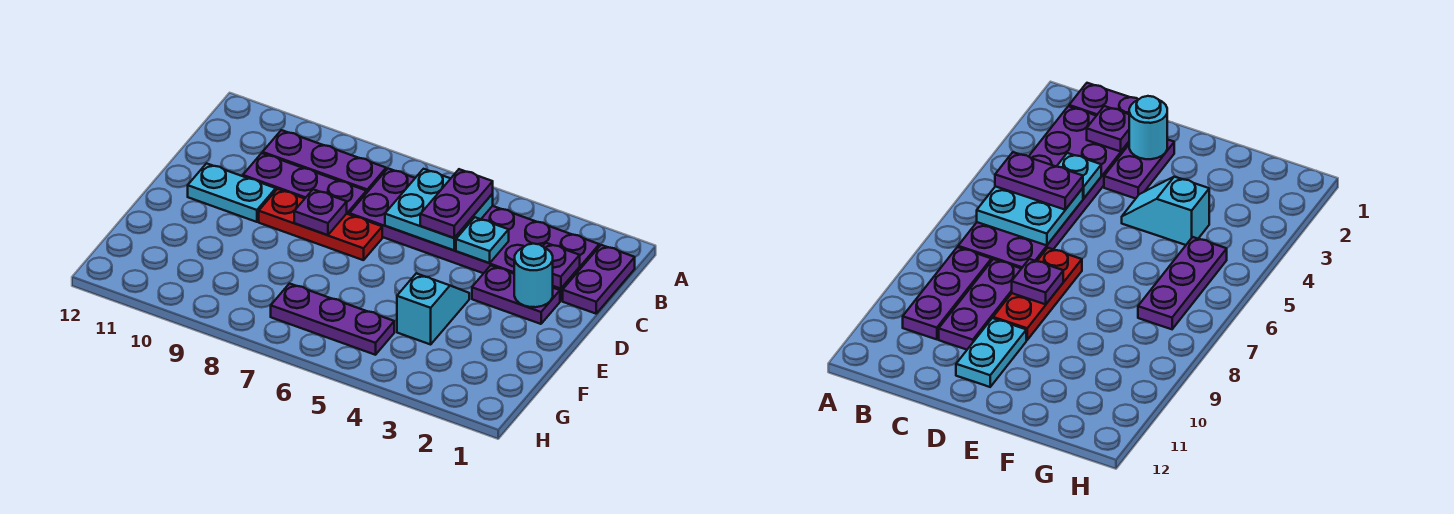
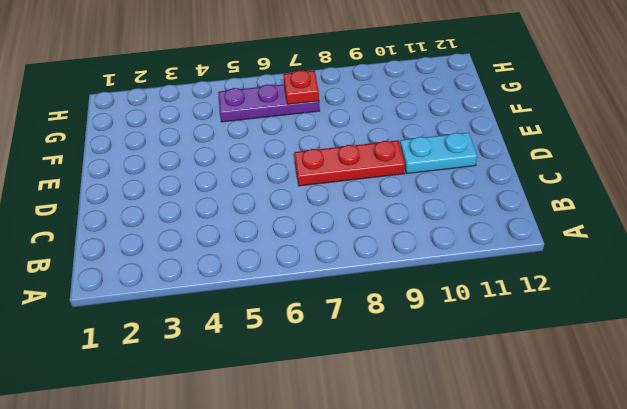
red 1x1 plate [283,70,319,104] -> none
none -> purple 1x2 plate [563,245,635,314]
none -> purple 2x6 plate [349,169,599,301]
none -> purple 1x3 plate [263,130,386,193]

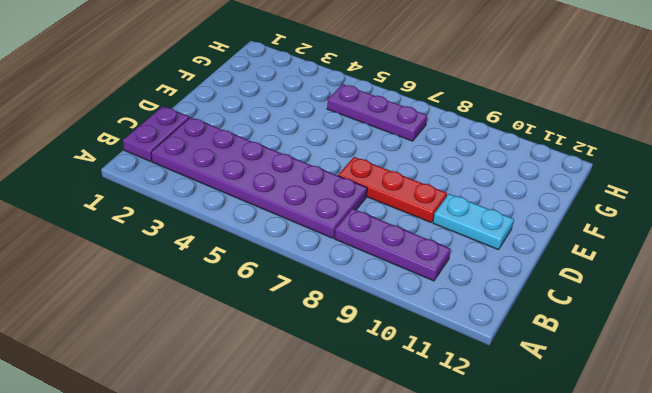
none -> purple 1x3 plate [243,153,366,214]
none -> purple 1x2 plate [472,265,560,324]
none -> cyan 1x2 slope [397,273,469,344]

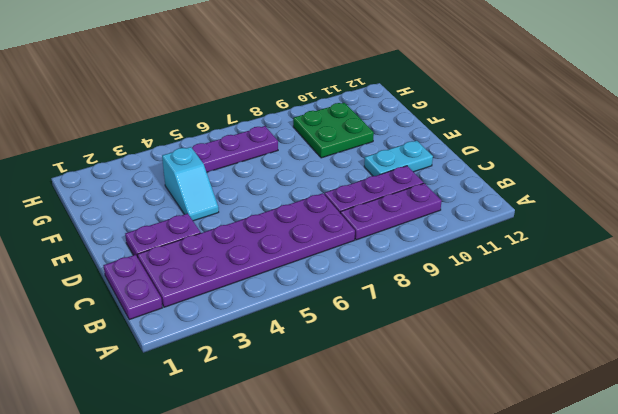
green 2x2 plate [293,103,374,158] -> none
none -> red 1x3 plate [259,189,382,260]
none -> cyan 2x2 plate [385,169,493,250]
none -> purple 1x1 plate [543,243,580,289]

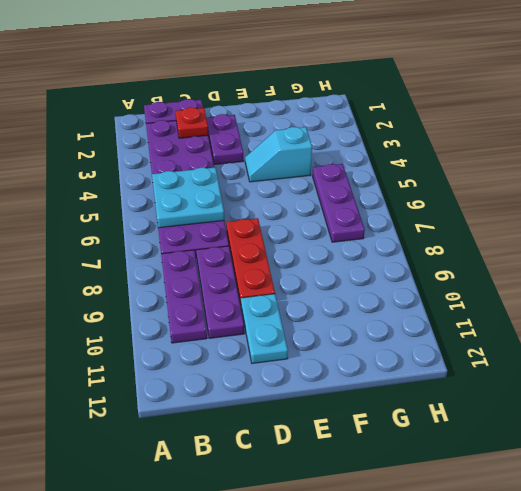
red 1x1 plate [176,107,208,138] -> purple 1x1 plate [543,243,580,289]
none -> cyan 1x1 plate [456,217,509,263]
none -> cyan 1x1 round brick [514,244,553,307]
none -> purple 1x1 plate [294,189,347,235]

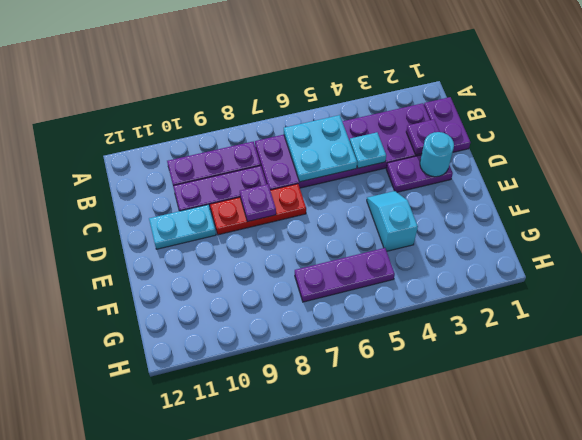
none -> purple 1x2 plate [420,169,493,238]

